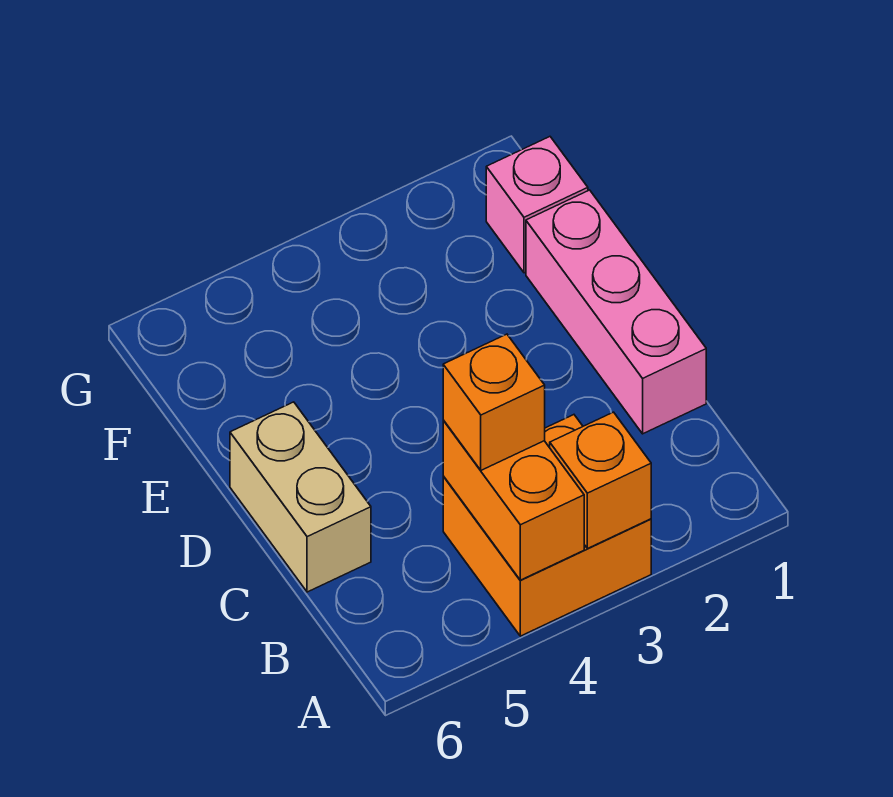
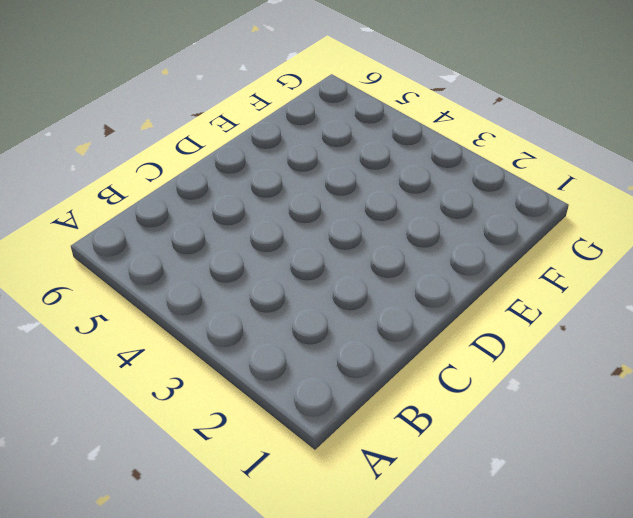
none -> orange 2x2 brick [443,415,651,636]
none -> pink 1x3 brick [526,190,706,434]

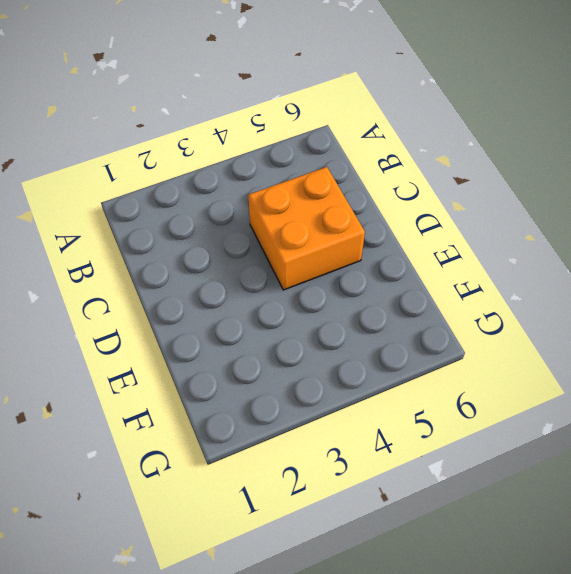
orange 2x2 brick [248,167,365,290] -> orange 2x2 brick moved to [443,415,651,636]
none -> pink 1x3 brick [526,190,706,434]
none -> tan 1x2 brick [230,402,371,592]

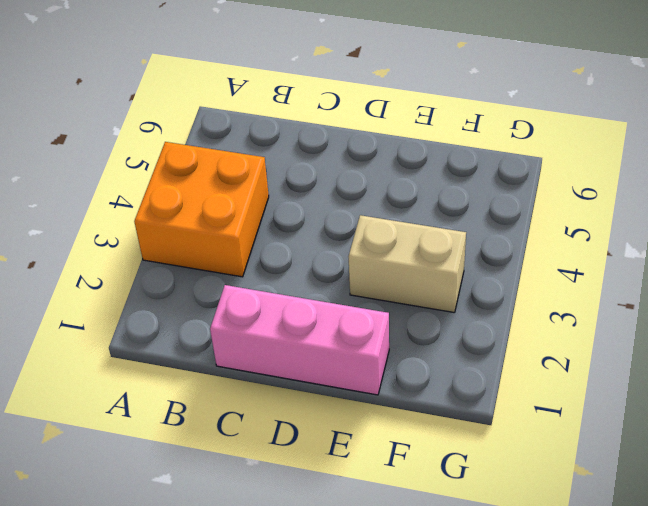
tan 1x2 brick [348,215,466,313] -> tan 1x2 brick moved to [230,402,371,592]
none -> pink 1x1 brick [486,137,588,273]
none -> orange 1x1 brick [550,412,651,549]

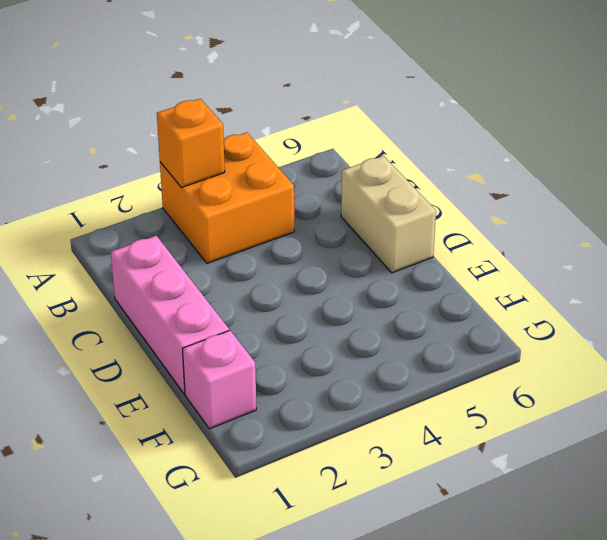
none -> orange 1x2 brick [443,420,584,580]
none -> orange 1x1 brick [443,334,545,470]

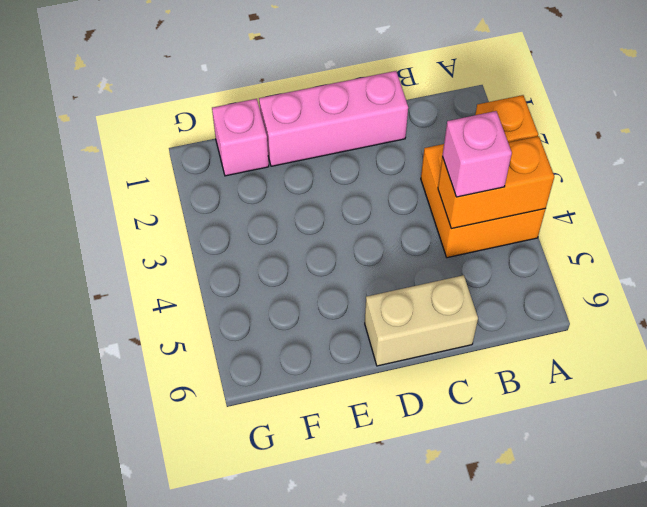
pink 1x1 brick [442,111,512,197] -> orange 1x1 brick [443,334,545,470]

